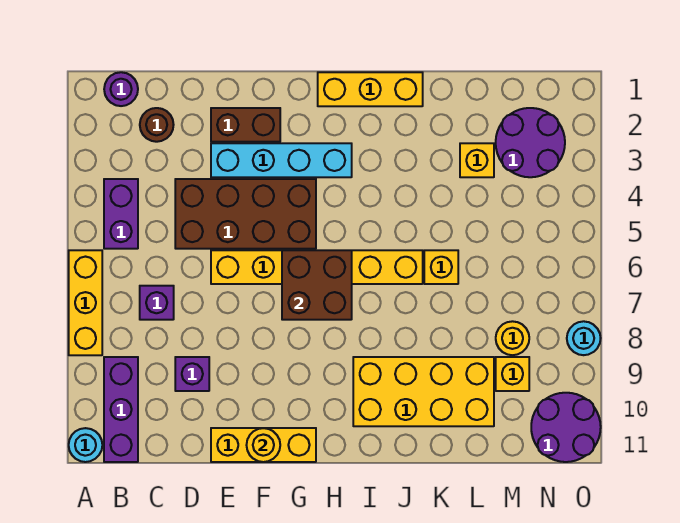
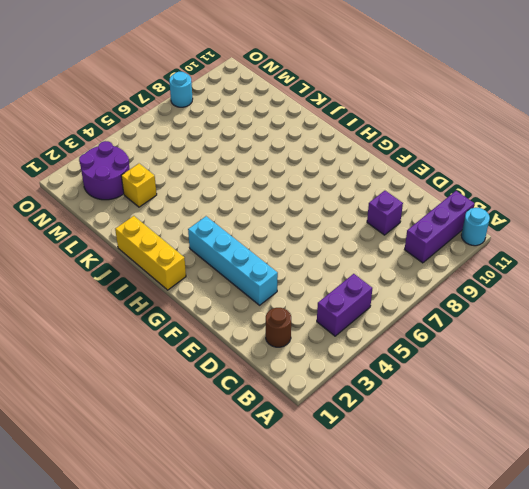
none -> yellow 1x3 brick [69,250,102,355]
none -> purple 1x1 round brick [104,72,138,106]
none -> purple 1x1 brick [140,286,174,320]

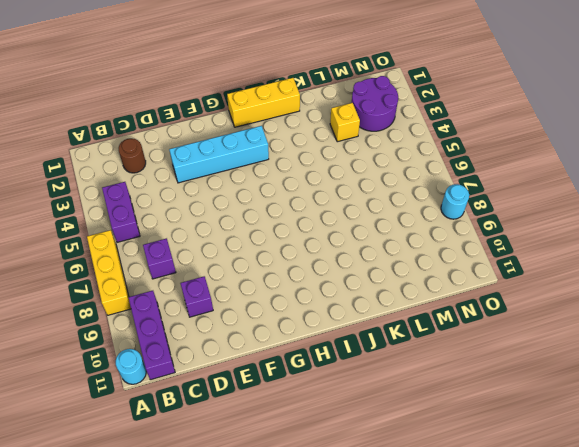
none -> purple 1x1 round brick [104,72,138,106]
none -> brown 2x4 brick [175,179,316,249]
none -> brown 1x2 brick [211,108,280,142]

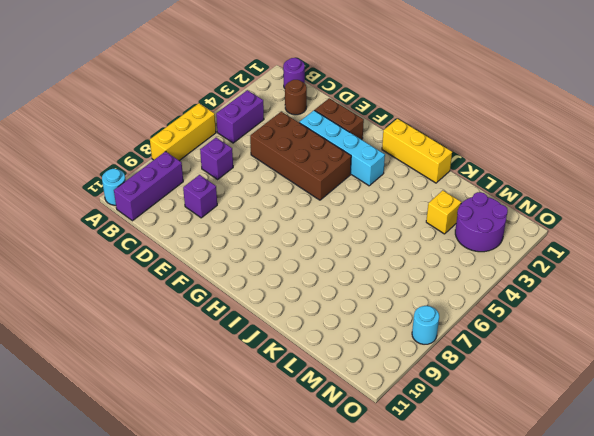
none -> yellow 1x6 brick [211,250,423,284]
none -> yellow 1x3 brick [211,428,316,462]
none -> yellow 2x4 brick [353,357,494,426]

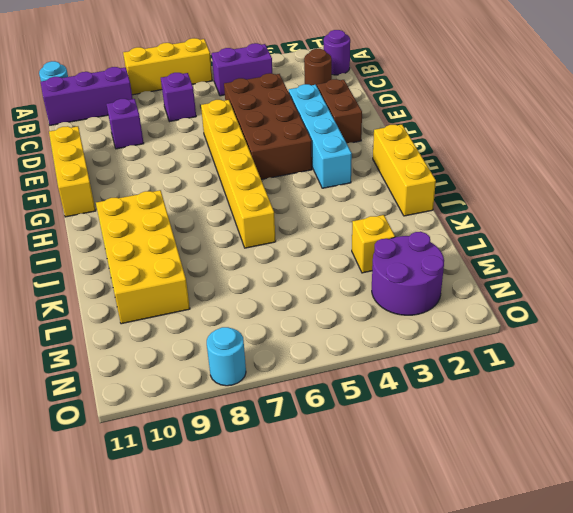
none -> yellow 1x1 brick [424,250,458,284]
none -> yellow 1x1 round brick [496,321,529,355]
none -> yellow 1x1 brick [496,357,529,391]

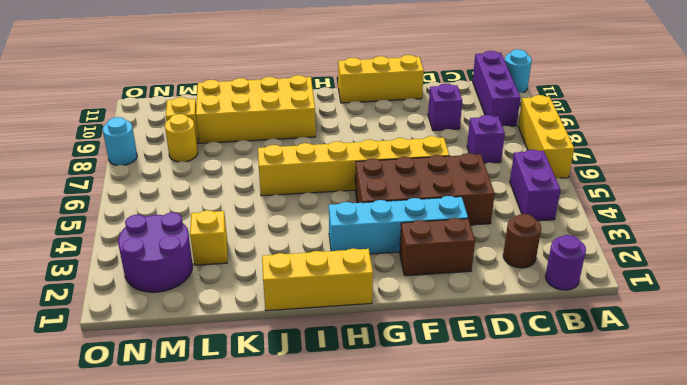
none -> yellow 1x1 brick [424,250,458,284]
none -> purple 2x2 round brick [531,393,601,462]
none -> yellow 1x1 round brick [247,428,280,462]

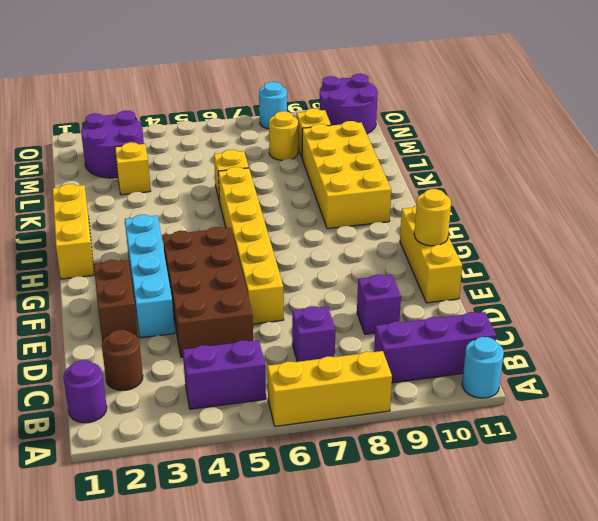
none -> brown 2x2 brick [282,250,352,320]

